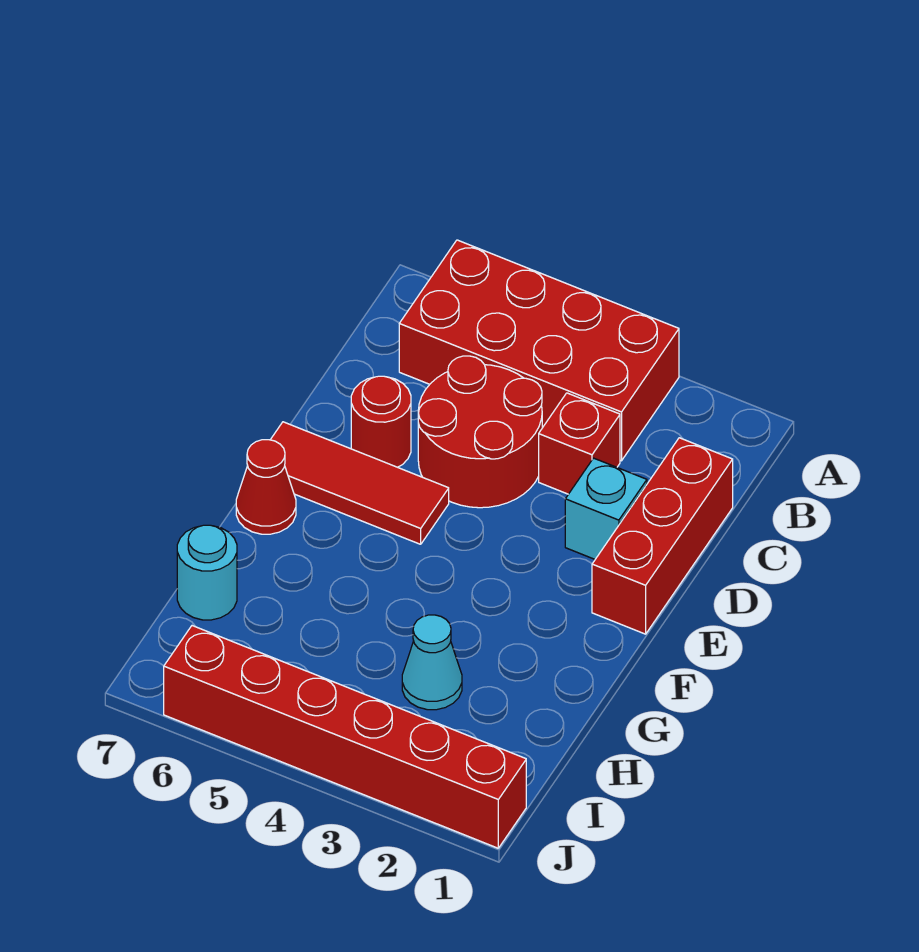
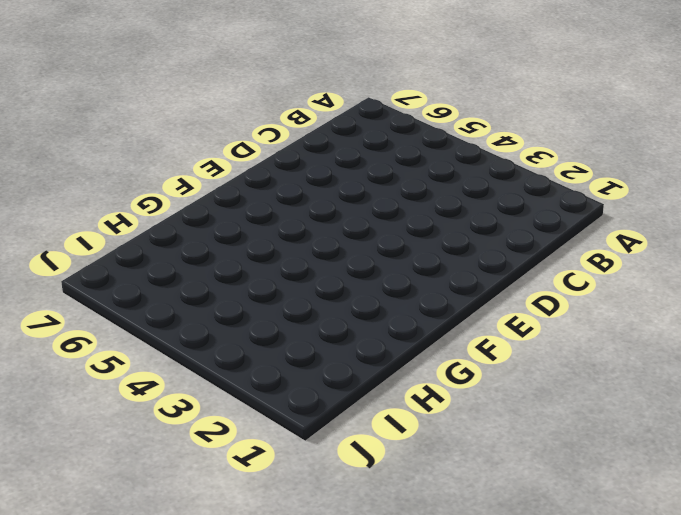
none -> red 2x4 brick [399,240,679,461]
none -> red 1x3 brick [592,438,733,634]

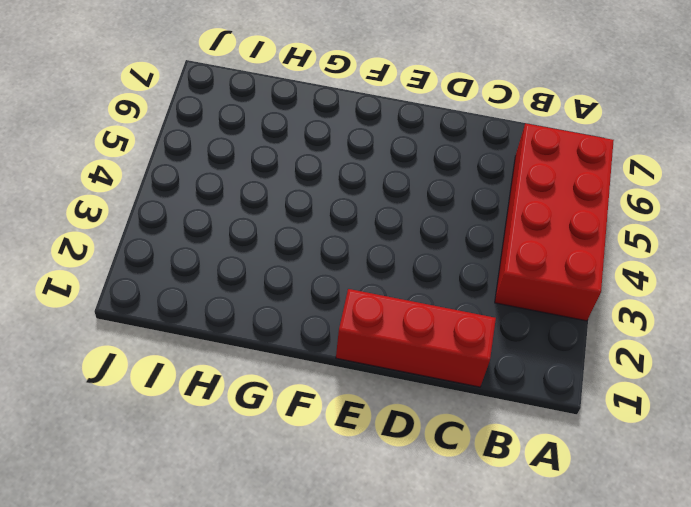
none -> red 1x1 brick [539,393,620,494]
none -> red 2x2 round brick [418,356,542,508]

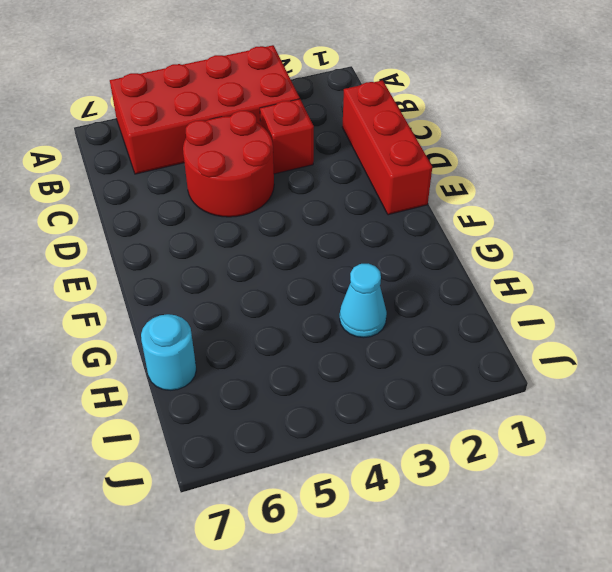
none -> cyan 1x1 brick [565,458,647,559]
none -> red 1x1 round brick [351,376,411,467]

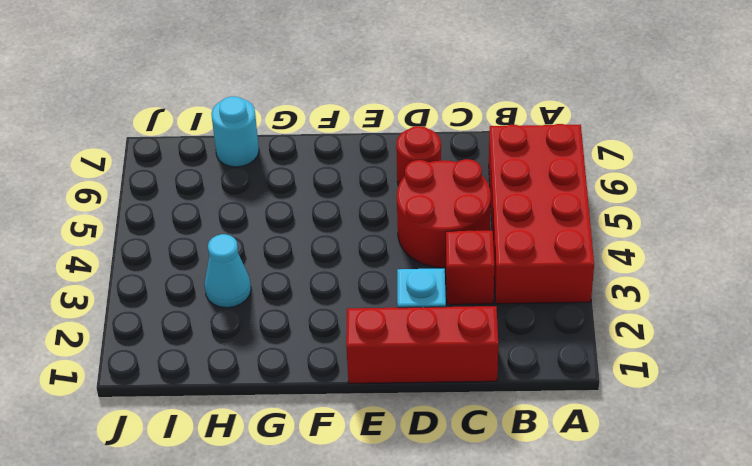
none -> red 1x3 tile [271,422,449,544]
none -> red 1x1 cone [236,440,296,534]

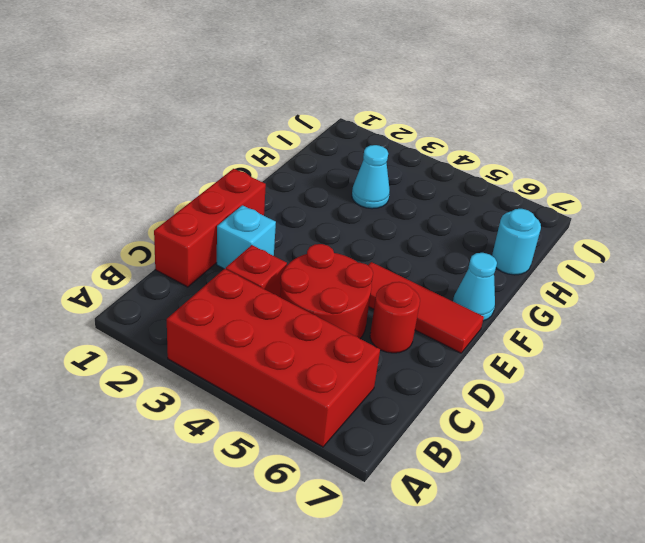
cyan 1x1 cone [453,253,497,321] -> red 1x1 cone [236,440,296,534]
none -> red 1x6 brick [164,626,526,848]

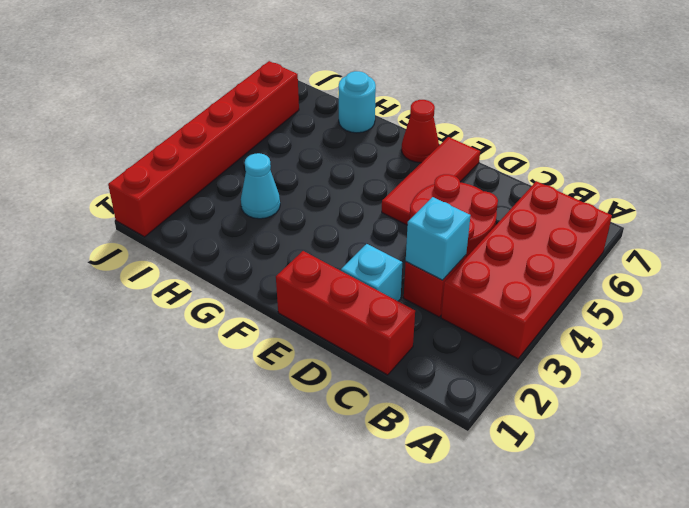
cyan 1x1 brick [406,197,471,280] -> none
none -> red 1x1 round brick [351,376,411,467]

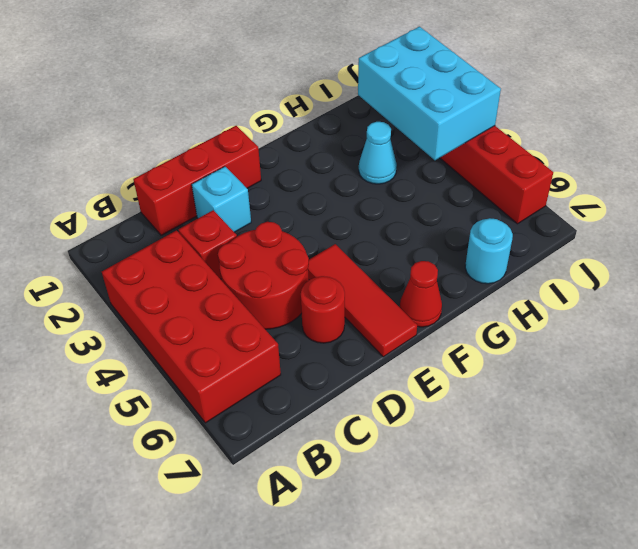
cyan 2x3 brick [358,27,501,160] -> none

